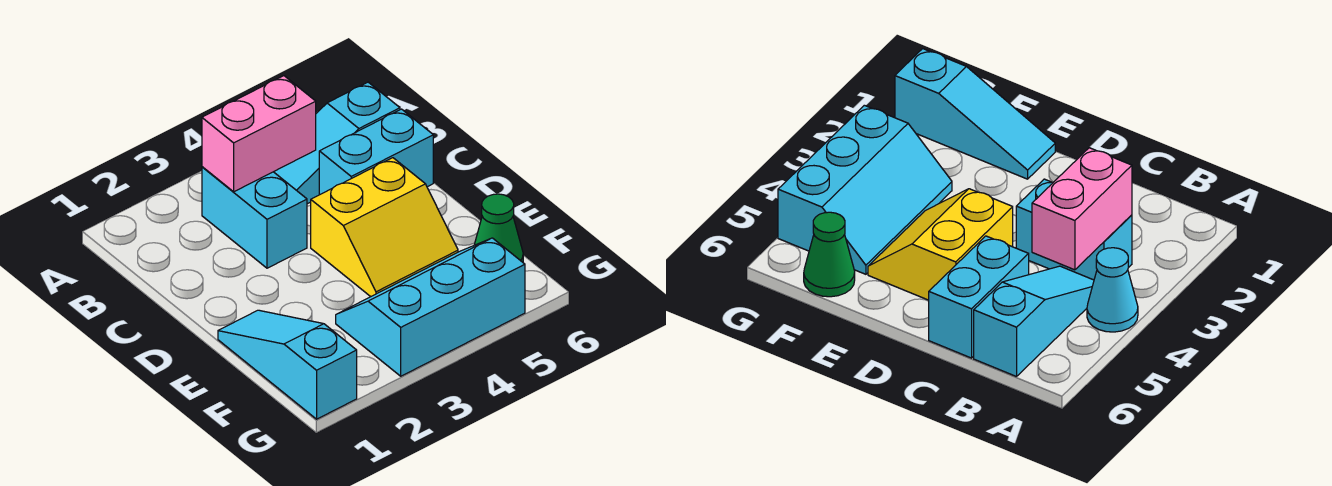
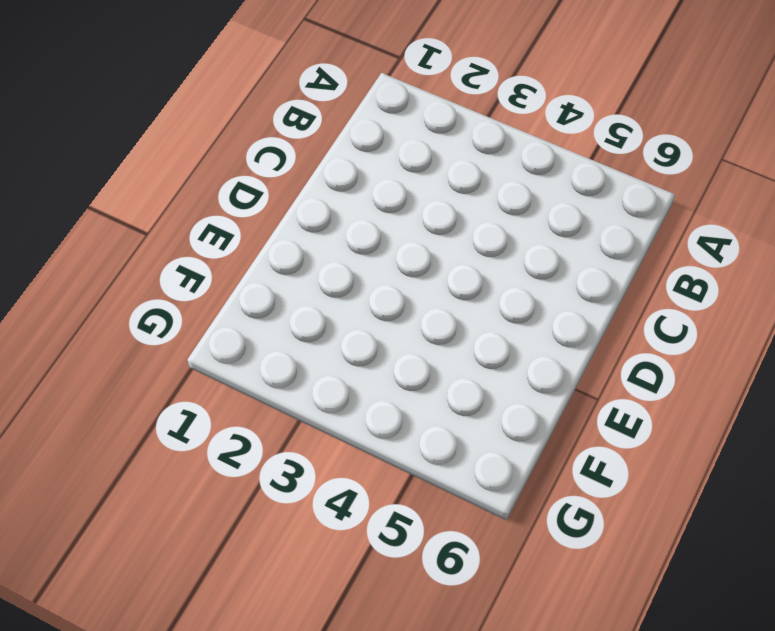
none -> cyan 1x1 cone [1087,248,1138,332]
none -> cyan 1x2 brick [202,167,307,268]

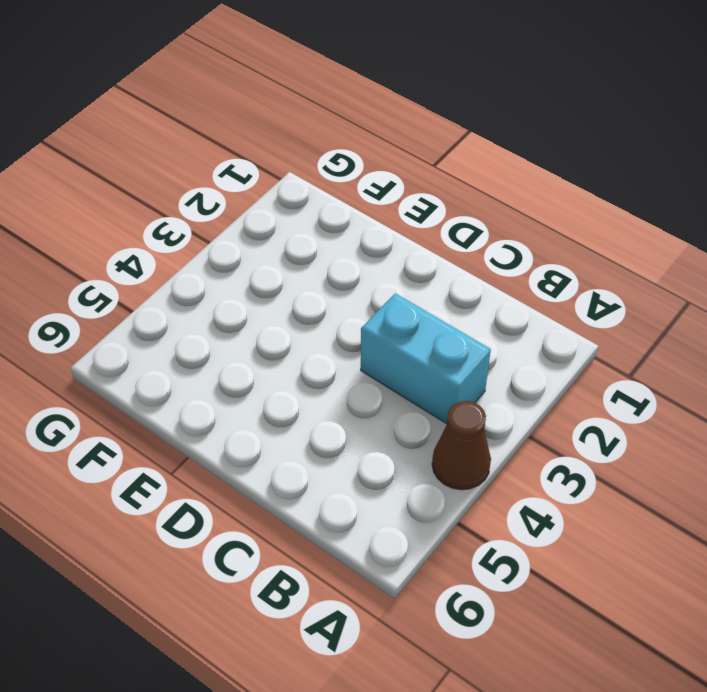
brown 1x1 cone [432,401,491,490] -> cyan 1x1 cone [1087,248,1138,332]
none -> cyan 1x3 slope [274,82,400,204]
none -> cyan 1x2 brick [319,109,433,195]

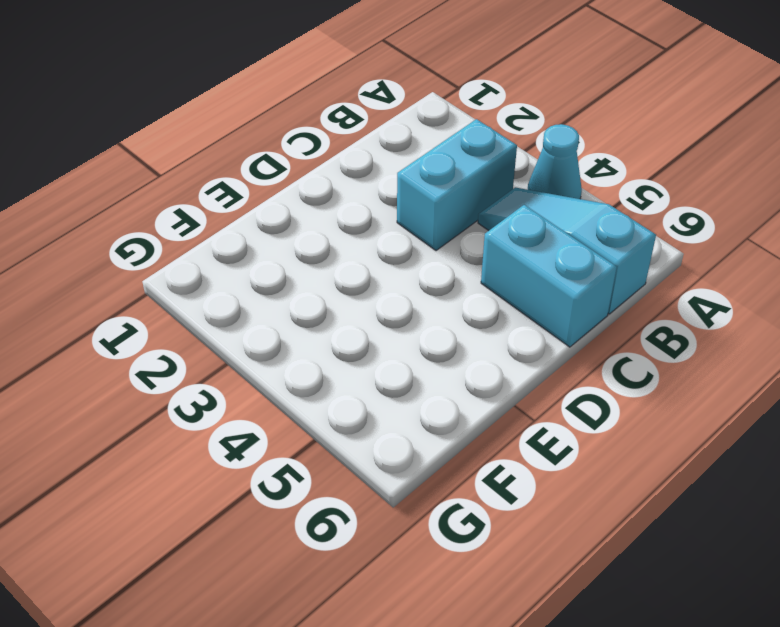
none -> yellow 2x2 slope [311,158,458,297]
none -> cyan 1x3 slope [218,310,357,419]

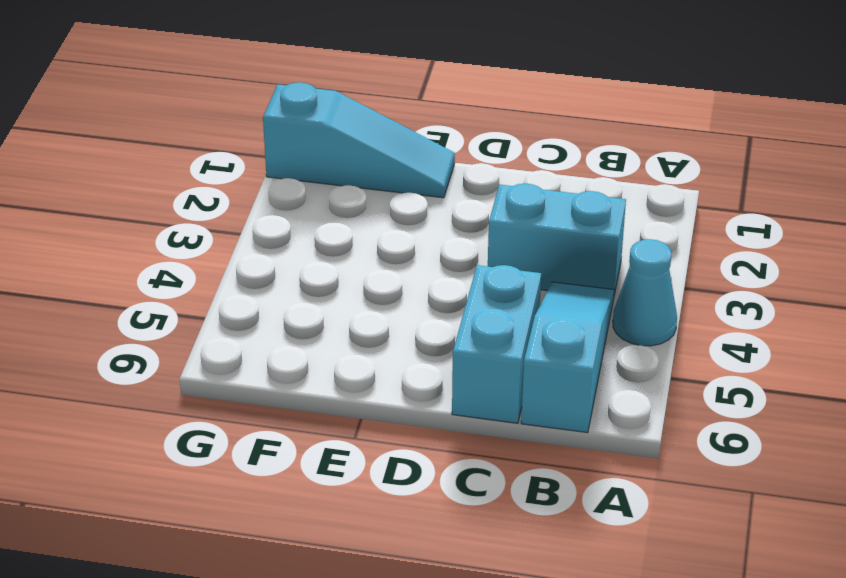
none -> yellow 2x2 slope [311,158,458,297]
none -> cyan 2x3 slope [336,238,525,376]

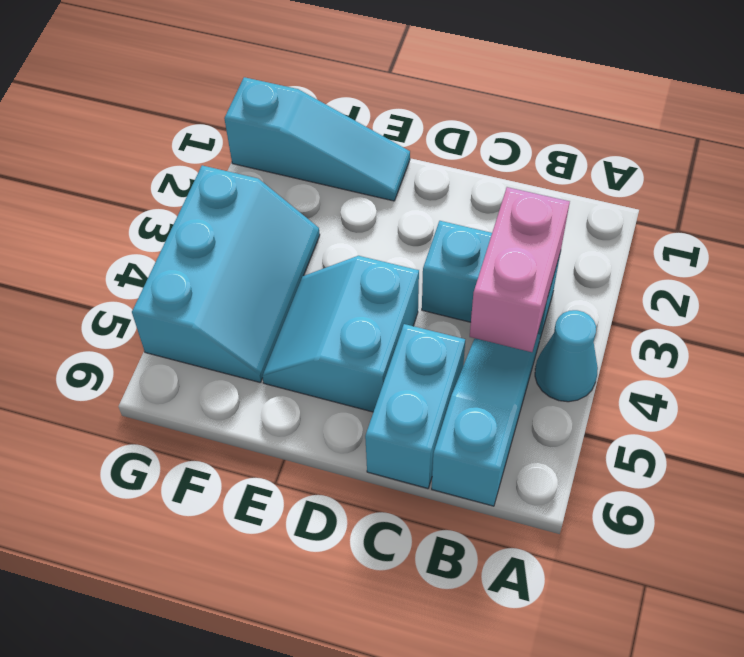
cyan 2x2 slope [262,256,419,412] -> yellow 2x2 slope [311,158,458,297]
none -> green 1x1 cone [474,194,523,262]

